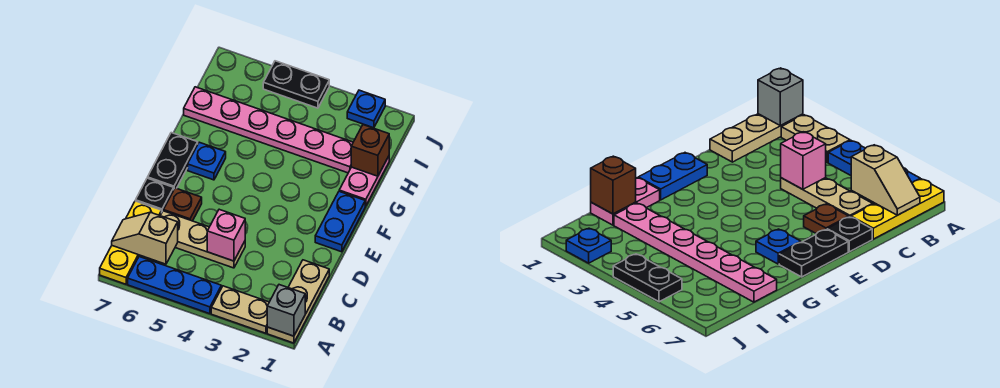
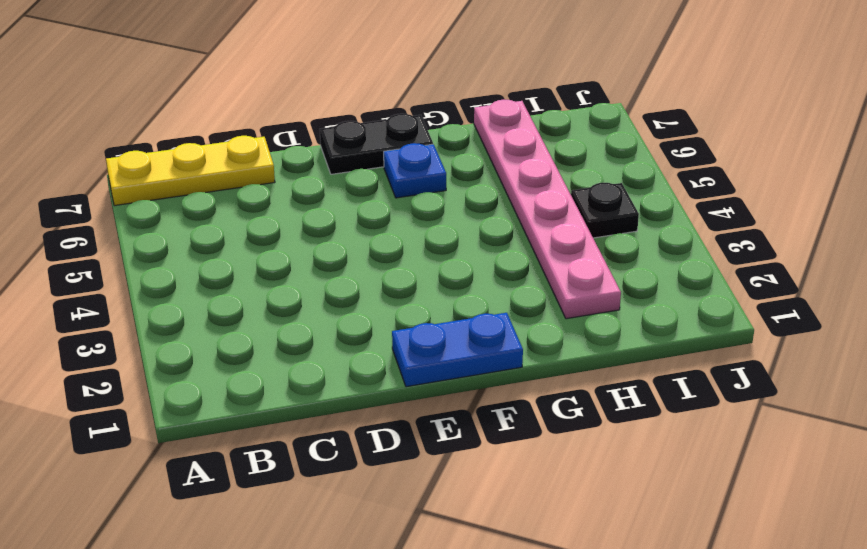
black 1x1 plate [571,183,639,238] -> black 1x1 plate moved to [136,178,174,211]
none -> tan 1x3 plate [267,260,329,343]
none -> tan 1x2 plate [211,286,269,333]
none -> blue 1x3 plate [128,257,221,314]

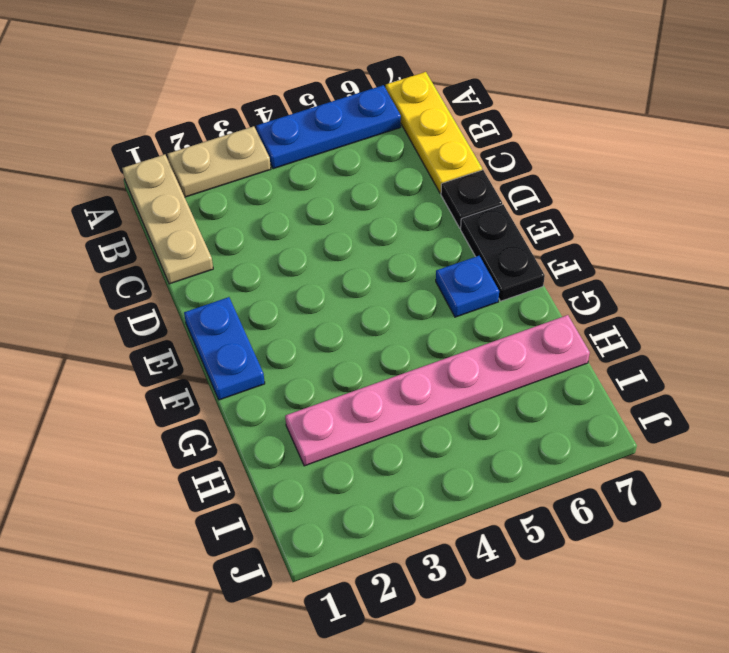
none -> tan 1x3 plate [160,211,245,268]
none -> brown 1x1 plate [164,188,202,221]
none -> pink 1x2 plate [339,156,389,206]

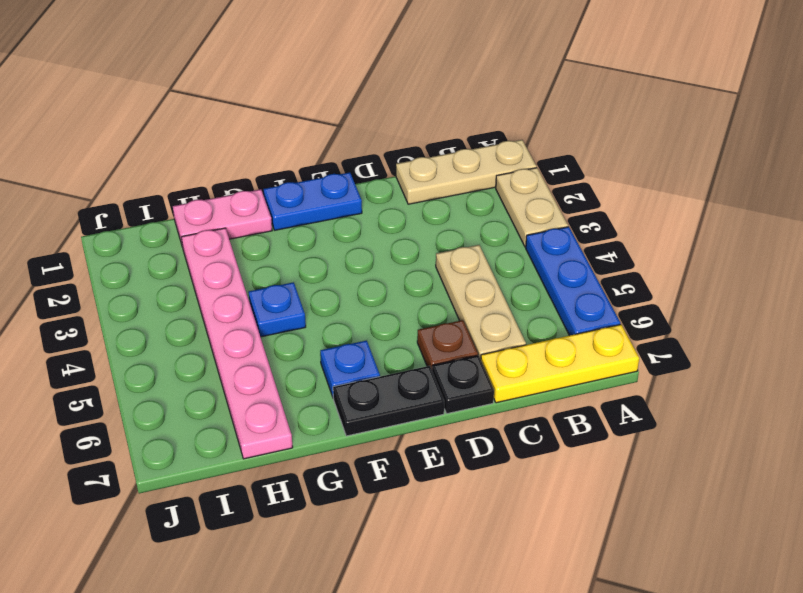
blue 1x1 plate [249,282,306,337] -> blue 1x1 plate moved to [347,90,385,128]
none -> black 1x2 plate [263,61,329,108]
none -> grey 1x1 brick [267,285,305,336]
none -> tan 1x2 slope [112,212,178,264]

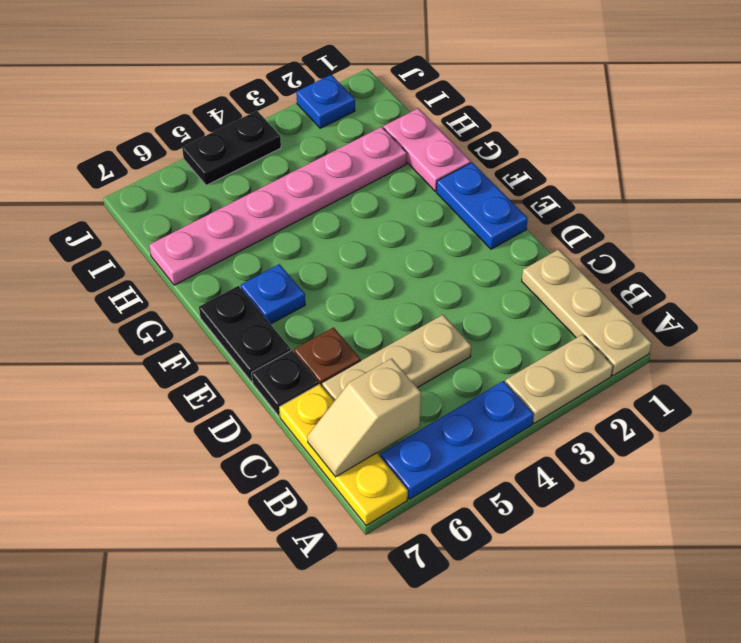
none -> grey 1x1 brick [267,285,305,336]
none -> pink 1x1 brick [207,209,245,261]
none -> brown 1x1 brick [351,125,389,176]

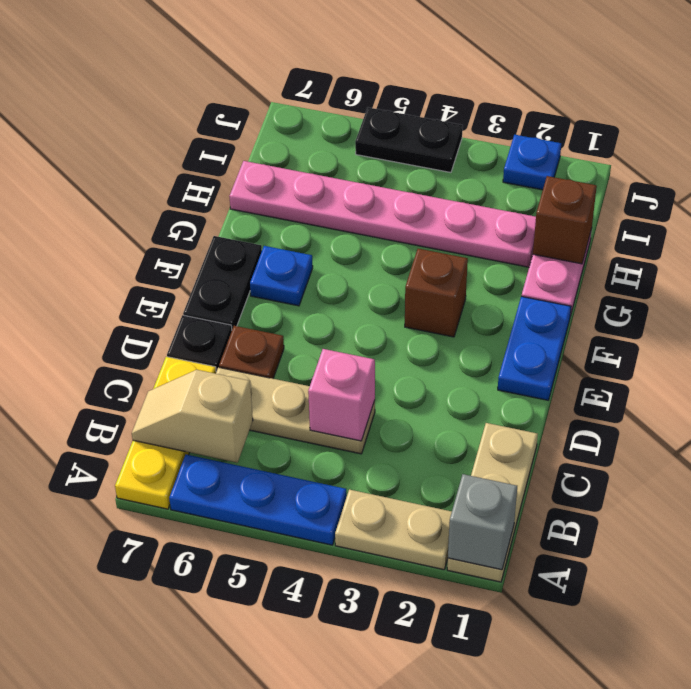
brown 1x1 brick [405,249,468,337] -> none

